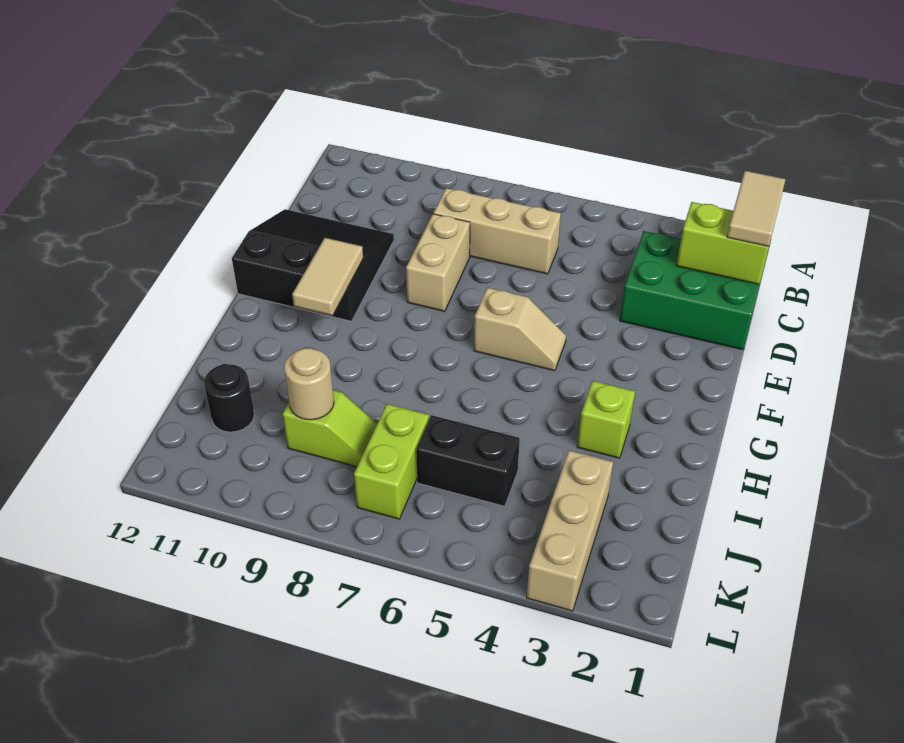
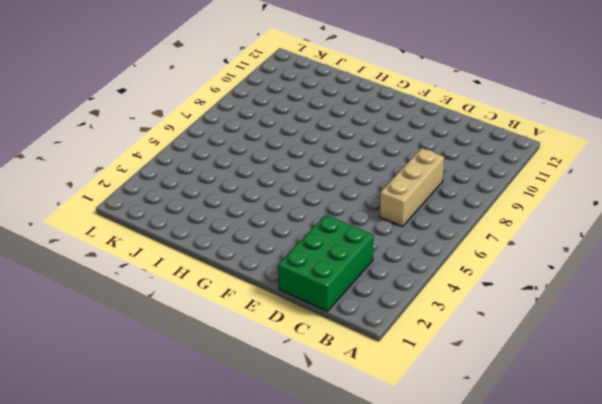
none -> tan 1x2 brick [406,214,470,311]
none -> black 3x3 slope [232,209,394,321]
none -> tan 1x2 slope [474,288,566,371]

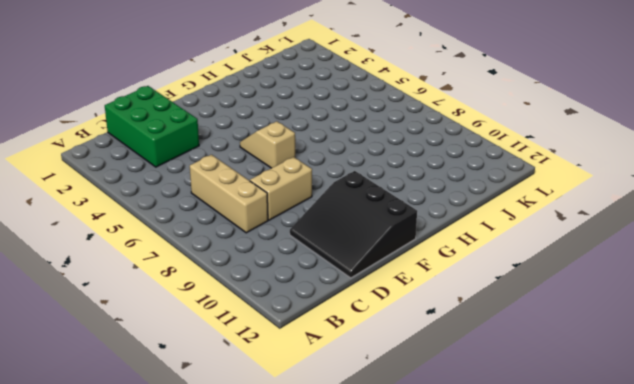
none -> lime 1x1 brick [577,381,635,458]
none -> tan 1x3 brick [527,450,613,611]
none -> black 1x2 brick [416,415,520,506]

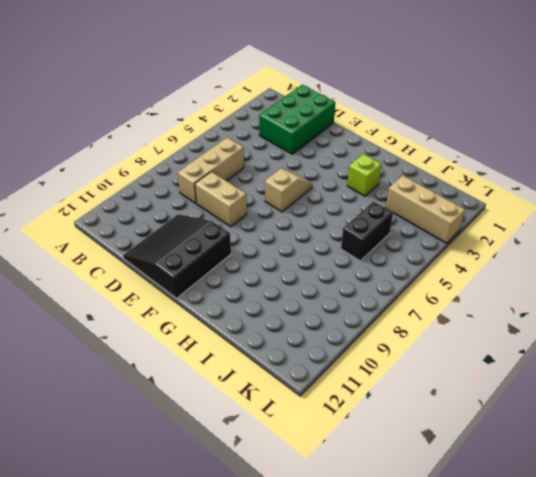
none -> lime 1x2 brick [354,404,429,519]
none -> lime 1x2 slope [283,390,377,467]
none -> black 1x1 round brick [204,364,254,432]

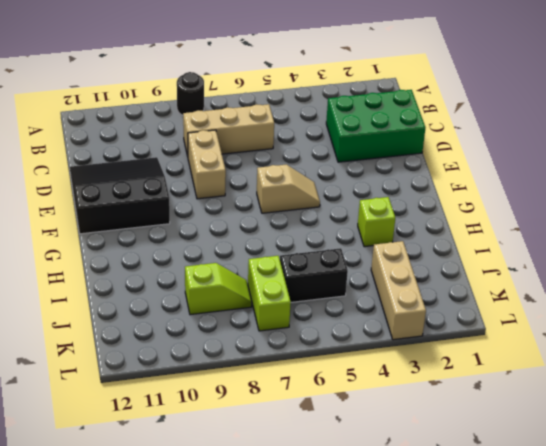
black 1x1 round brick [177,72,204,115] -> black 1x1 round brick moved to [204,364,254,432]
none -> lime 1x2 brick [676,202,769,284]
none -> tan 1x2 tile [292,238,363,315]
none -> tan 1x1 round brick [284,348,334,420]

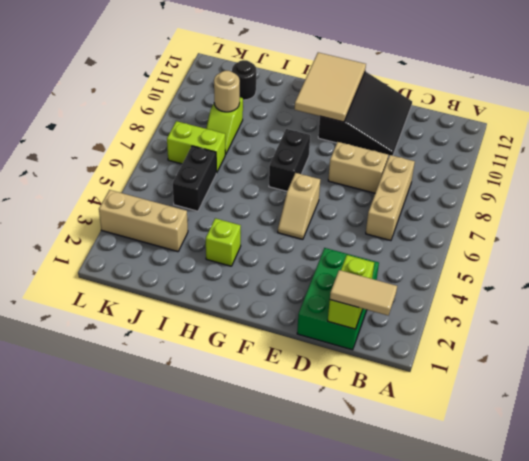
tan 2x3 tile [295,52,366,122] -> tan 1x2 tile [292,238,363,315]
black 1x2 brick [269,129,310,191] -> none

